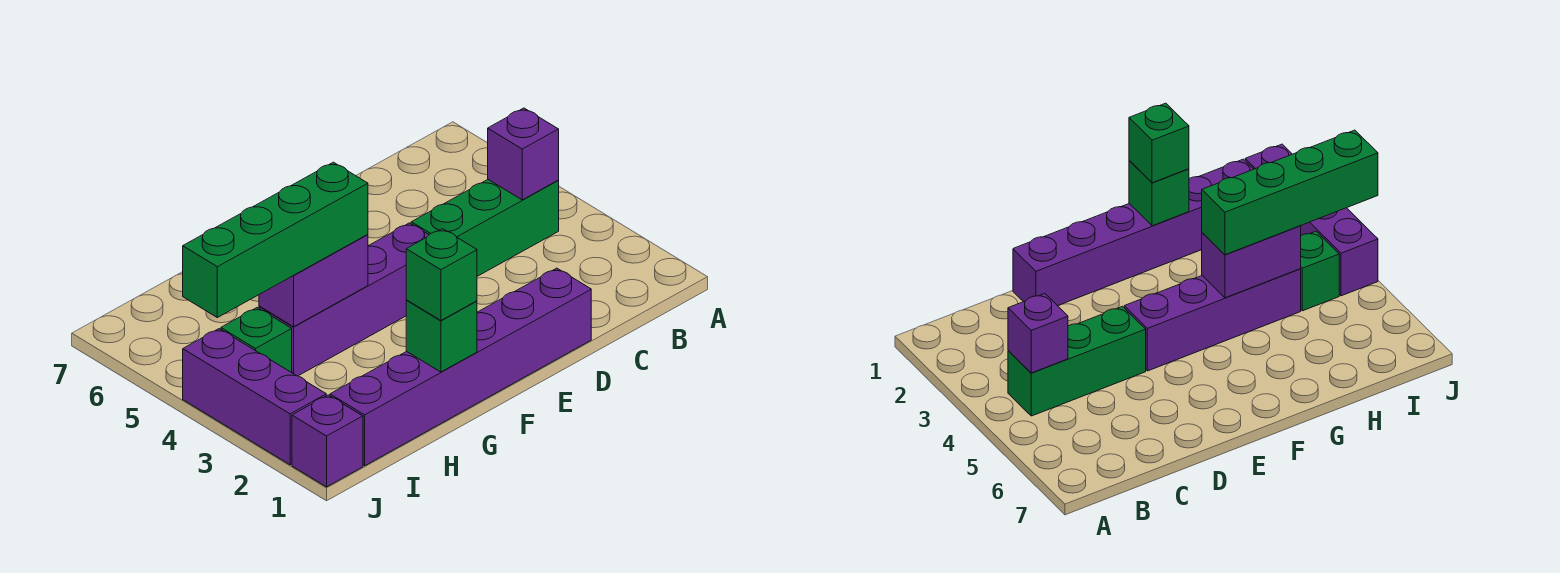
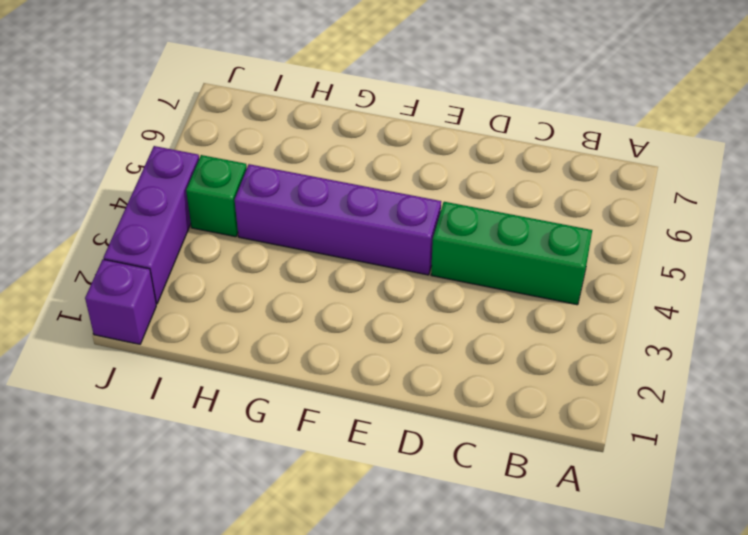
none -> purple 1x6 brick [330,268,591,466]
none -> purple 1x1 brick [488,108,559,200]

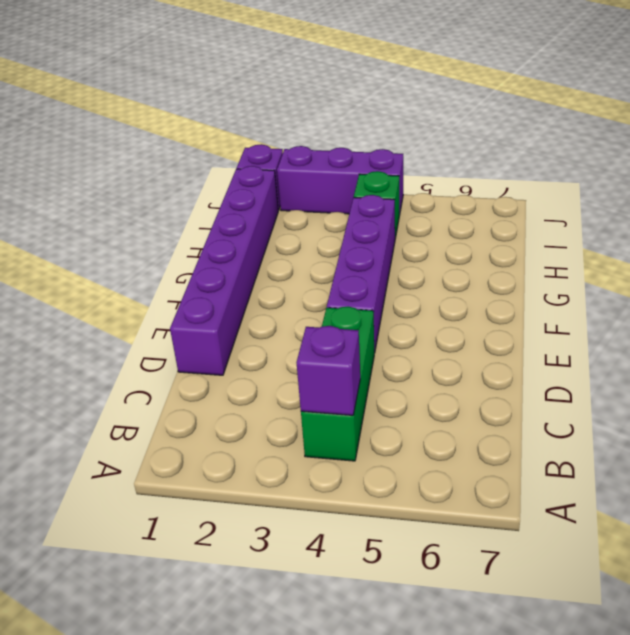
none -> green 1x1 brick [406,300,477,372]
none -> purple 1x2 brick [259,235,368,327]

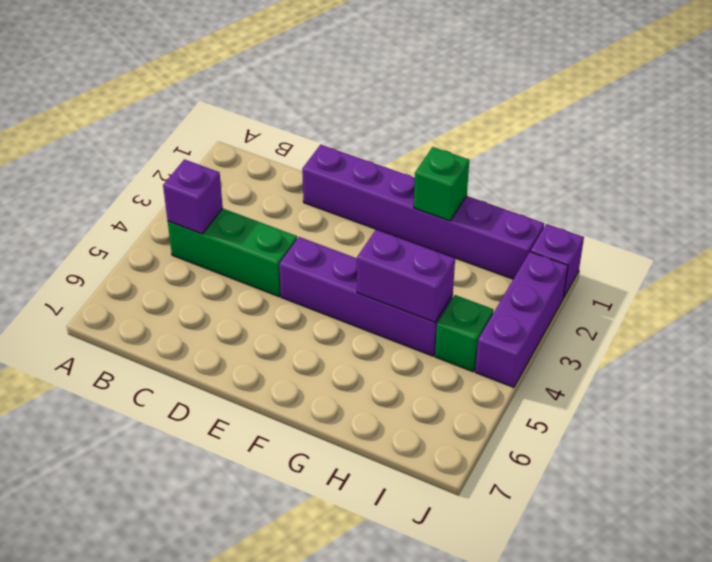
none -> green 1x1 brick [406,229,477,321]
none -> green 1x4 brick [183,162,368,318]

